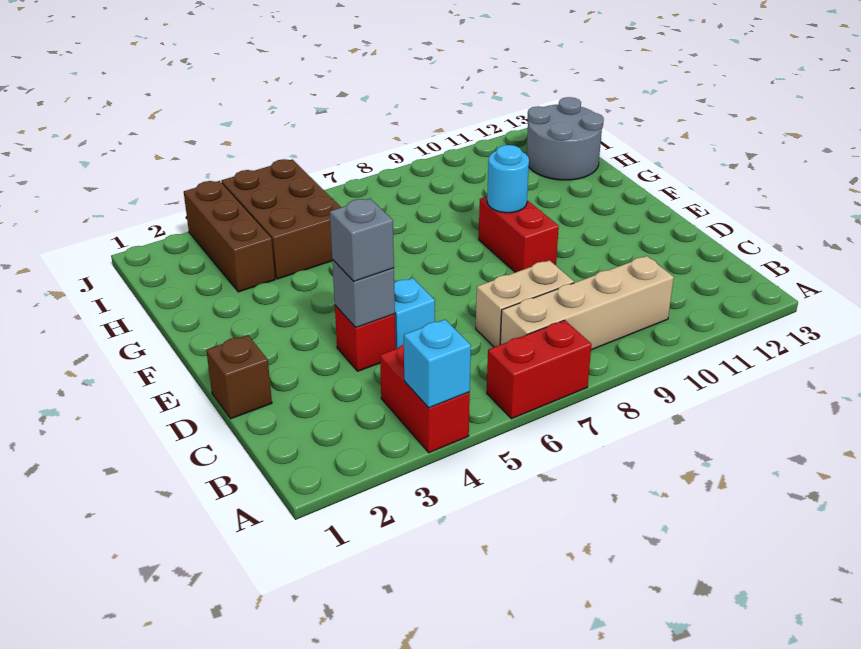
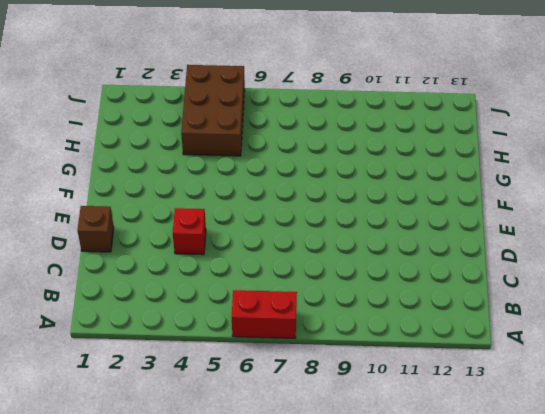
none -> red 1x2 brick [380,344,470,453]
none -> tan 1x4 brick [500,256,674,350]
none -> tan 1x2 brick [476,260,574,347]

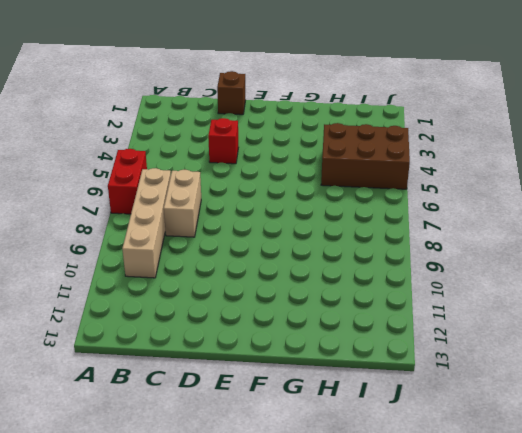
none -> red 1x2 brick [380,344,470,453]
none -> cyan 1x1 brick [394,278,435,349]
none -> red 1x2 brick [479,197,559,272]

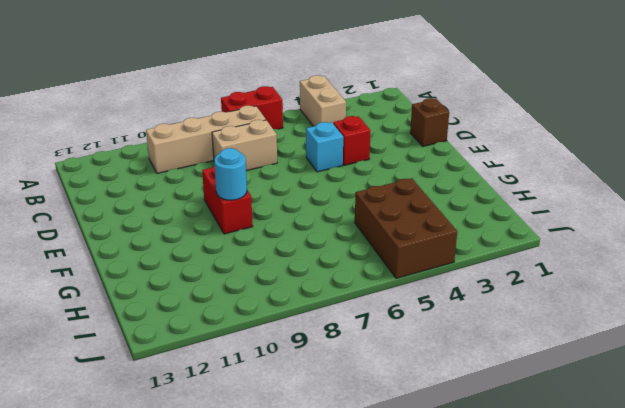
tan 1x2 brick [300,75,346,126] -> red 1x2 brick [380,344,470,453]
none -> brown 1x3 brick [184,181,275,292]
none -> grey 2x2 round brick [526,97,604,180]
none -> cyan 1x1 brick [404,320,471,408]

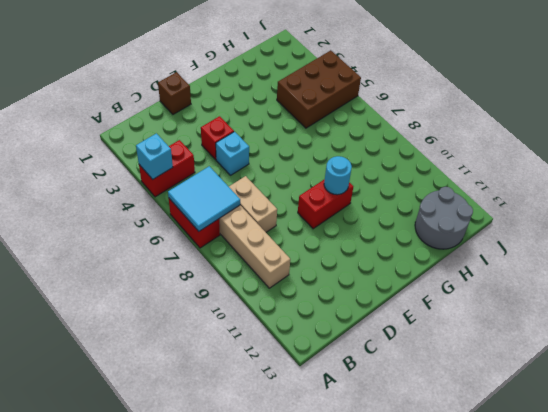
cyan 2x2 tile [168,166,240,231] -> none
none -> brown 1x3 brick [184,181,275,292]
none -> grey 1x1 brick [332,260,395,327]
none -> grey 1x1 brick [330,199,394,281]

